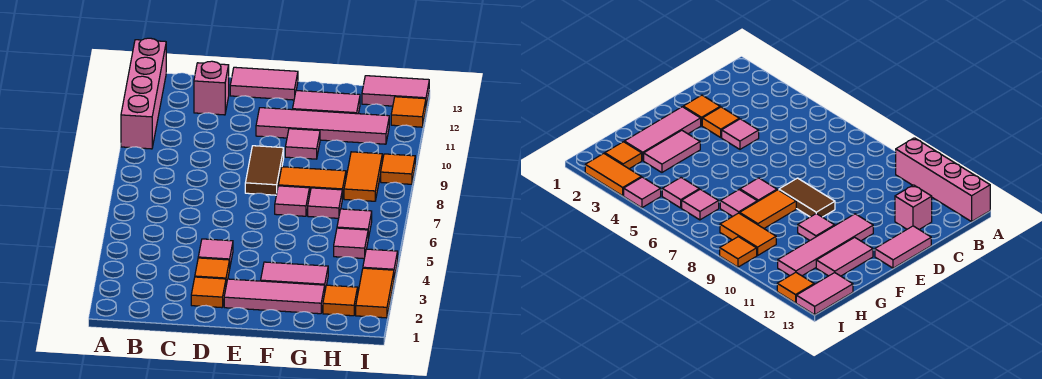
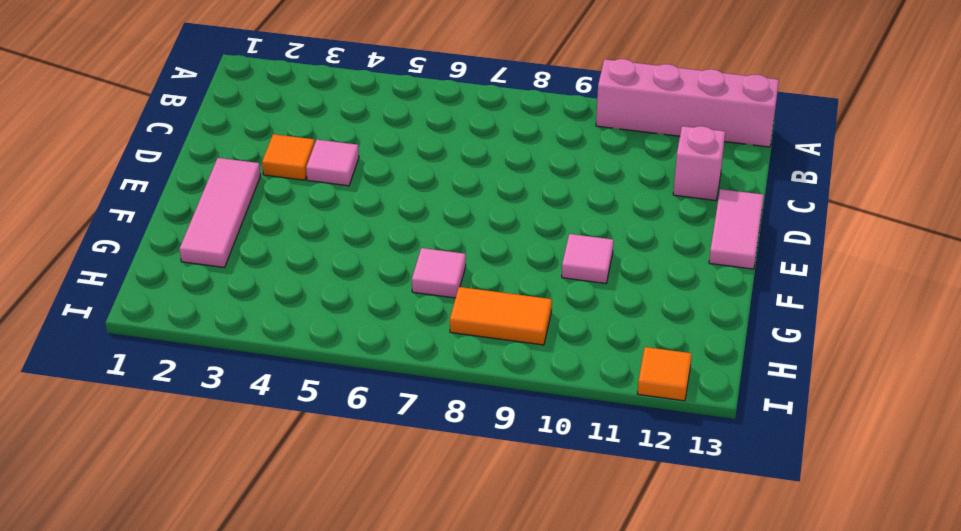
none -> orange 1x1 tile [191,277,226,308]
none -> brown 1x2 tile [245,146,284,195]
none -> pink 1x4 tile [256,108,389,144]

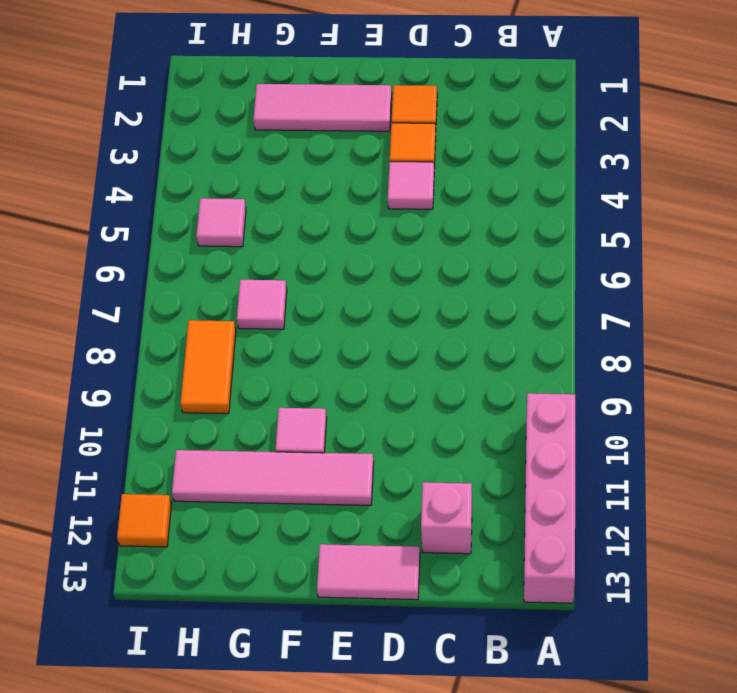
none -> brown 1x2 tile [245,146,284,195]
none -> pink 1x2 tile [261,262,328,289]
none -> pink 1x1 tile [275,186,310,216]

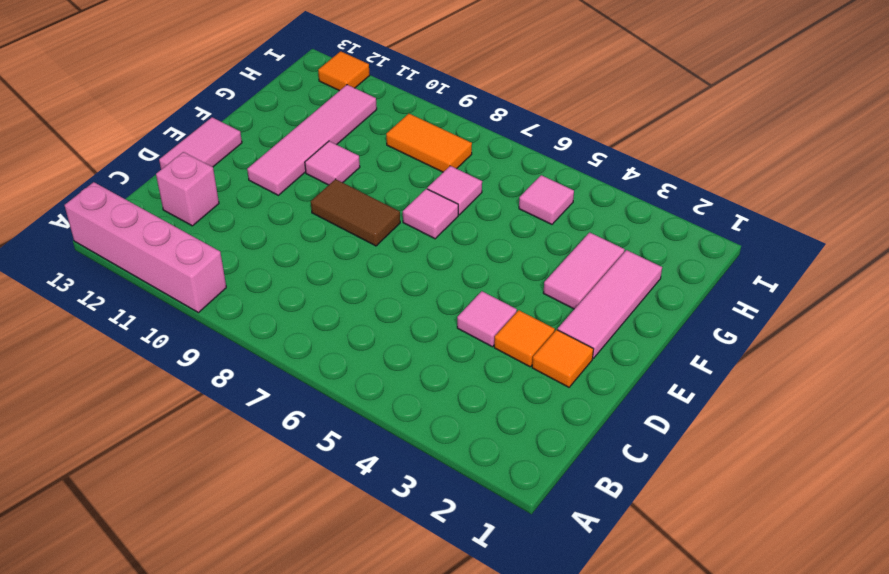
none -> orange 1x2 tile [278,167,346,199]
none -> pink 1x2 tile [293,91,360,114]
none -> orange 1x1 tile [323,285,358,316]

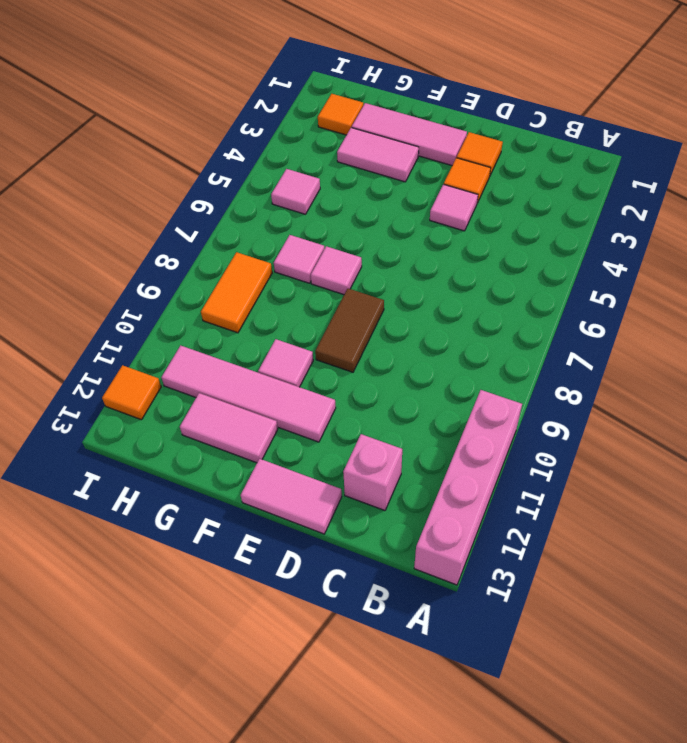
none -> orange 1x2 tile [278,167,346,199]
none -> pink 1x1 tile [337,209,372,238]
none -> pink 1x2 tile [362,76,429,106]

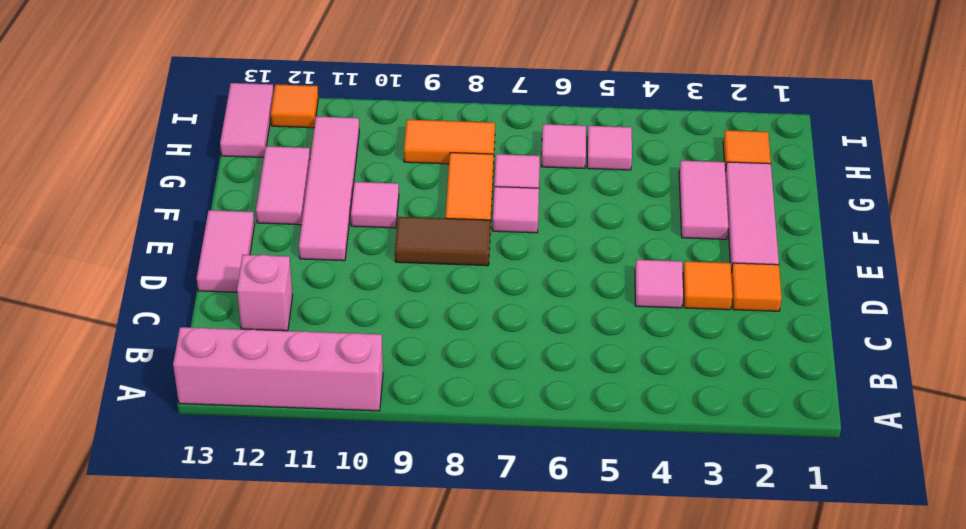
none -> orange 1x2 tile [356,268,394,318]
none -> pink 1x1 tile [363,249,398,278]
none -> orange 1x1 tile [381,154,415,184]

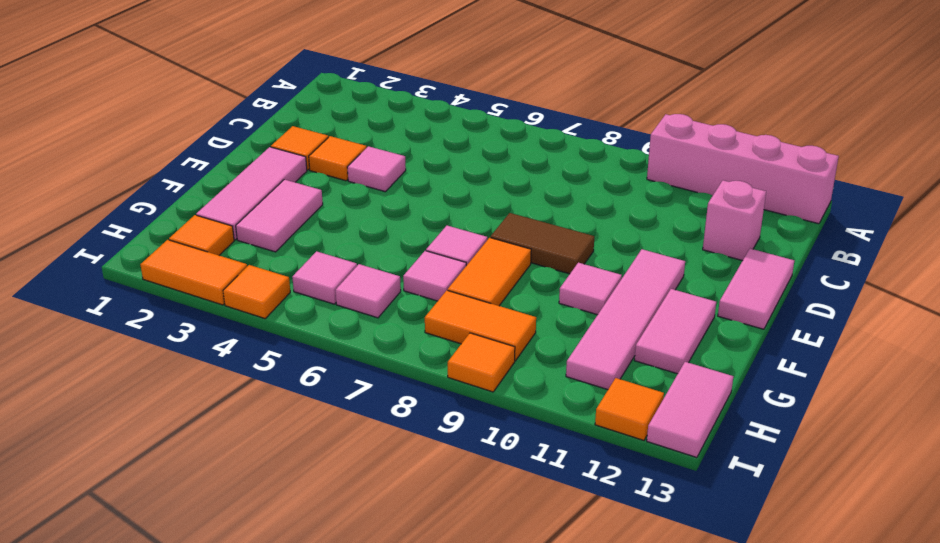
orange 1x1 tile [223,265,290,318] -> pink 1x1 tile [363,249,398,278]

